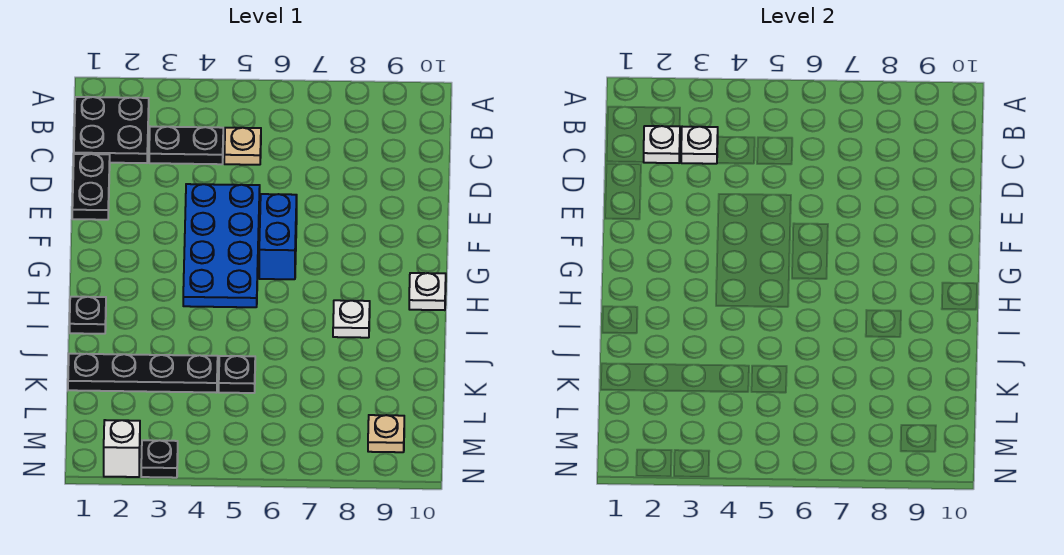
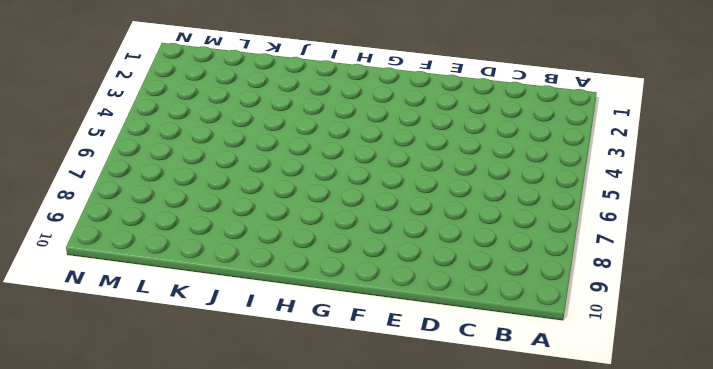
none -> black 2x2 plate [74,97,149,163]
none -> black 1x2 plate [149,127,223,164]
none -> tan 1x1 plate [224,128,261,165]

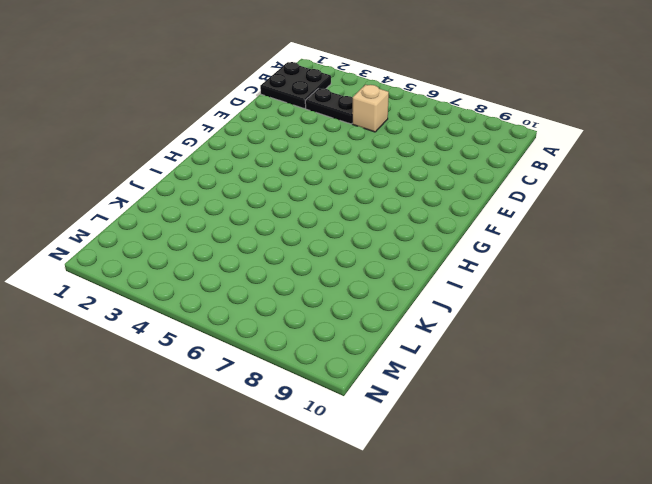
tan 1x1 brick [352,85,389,132] -> tan 1x1 plate [224,128,261,165]
none -> black 1x2 plate [72,154,110,220]
none -> blue 2x4 plate [183,184,260,307]
none -> blue 1x2 brick [259,194,297,279]

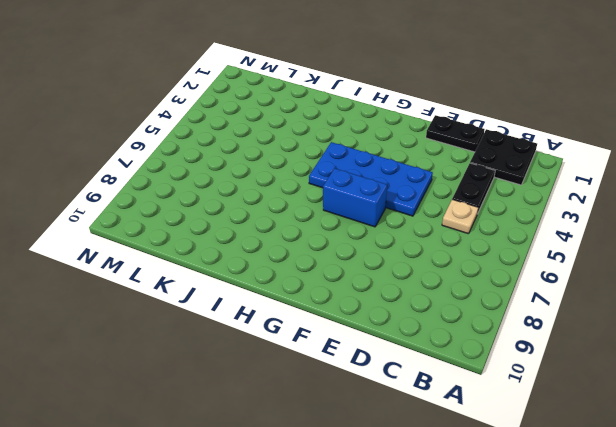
none -> white 1x1 plate [409,273,446,310]
none -> black 1x1 plate [70,297,106,334]
none -> white 1x1 plate [333,300,370,338]

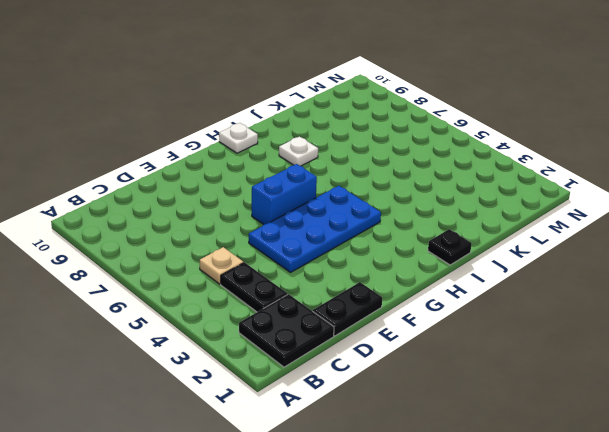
none -> black 1x4 plate [68,354,218,393]
none -> black 1x1 plate [219,356,255,393]
none -> tan 1x1 plate [368,415,404,452]

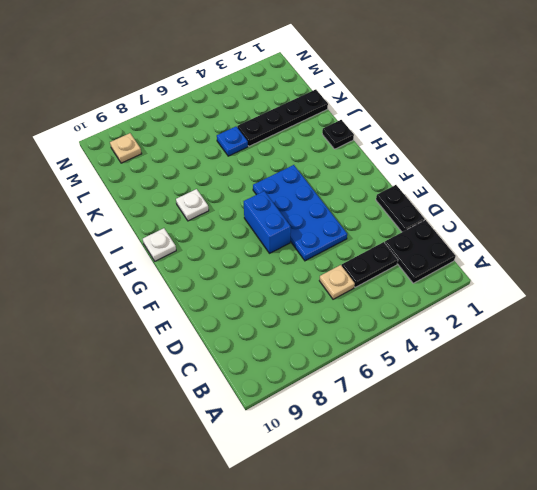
blue 1x1 plate [217,127,248,156] -> black 1x1 plate [219,356,255,393]
none -> white 1x1 brick [104,420,140,477]
none -> black 1x1 plate [141,440,178,478]
none -> white 1x1 plate [644,126,680,163]

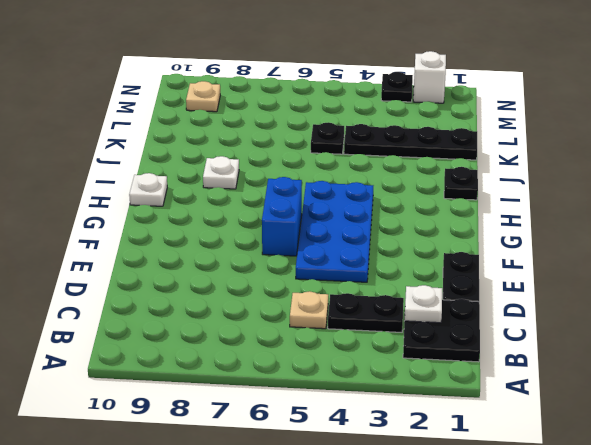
none -> white 1x1 plate [681,127,718,164]

